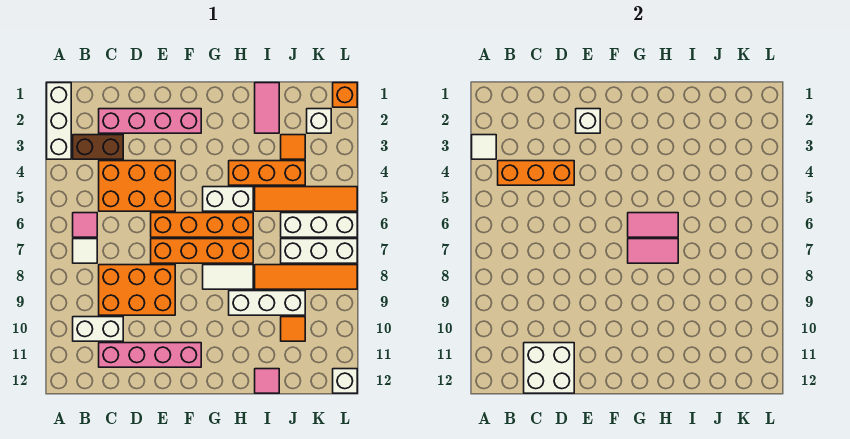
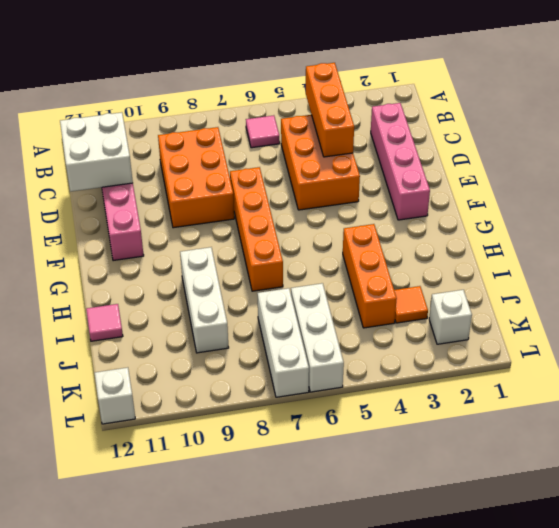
none -> white 1x3 brick [47,83,71,159]
none -> brown 1x2 brick [73,135,123,159]
none -> white 1x1 tile [73,239,97,263]
none -> white 1x2 brick [73,317,123,341]

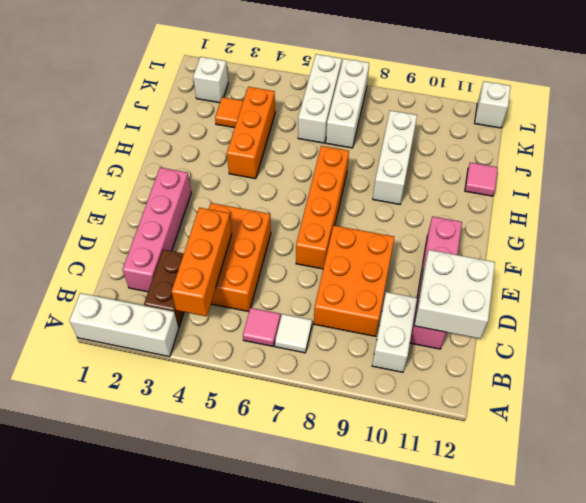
none -> orange 1x4 brick [151,213,253,237]
none -> white 1x2 brick [203,187,253,211]
none -> white 1x2 tile [203,265,253,289]
none -> pink 1x2 tile [255,83,279,133]

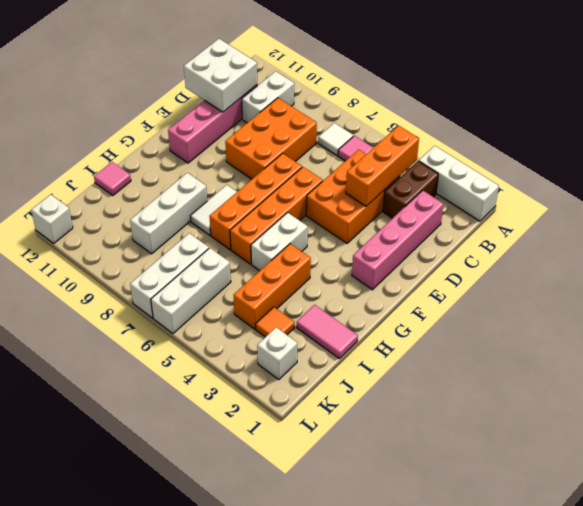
none -> orange 1x4 tile [255,187,357,211]
none -> orange 1x4 tile [255,265,357,289]
none -> orange 1x1 tile [281,317,305,341]
none -> orange 1x1 brick [333,83,357,107]

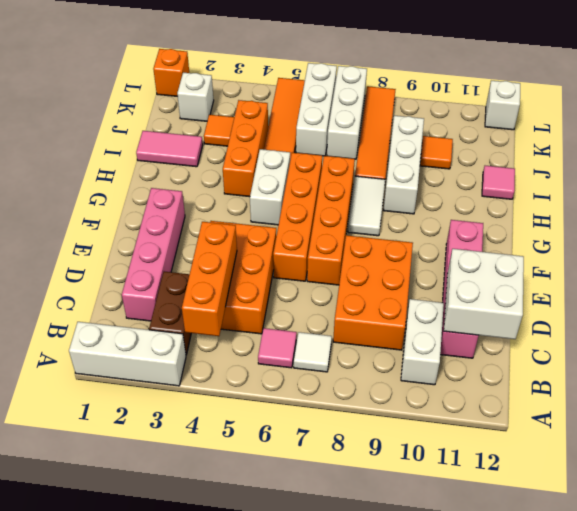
none -> white 1x1 tile [472,135,496,159]
none -> white 1x1 brick [576,109,600,133]
none -> pink 1x2 tile [628,213,678,237]
none -> pink 1x2 tile [628,239,678,263]

